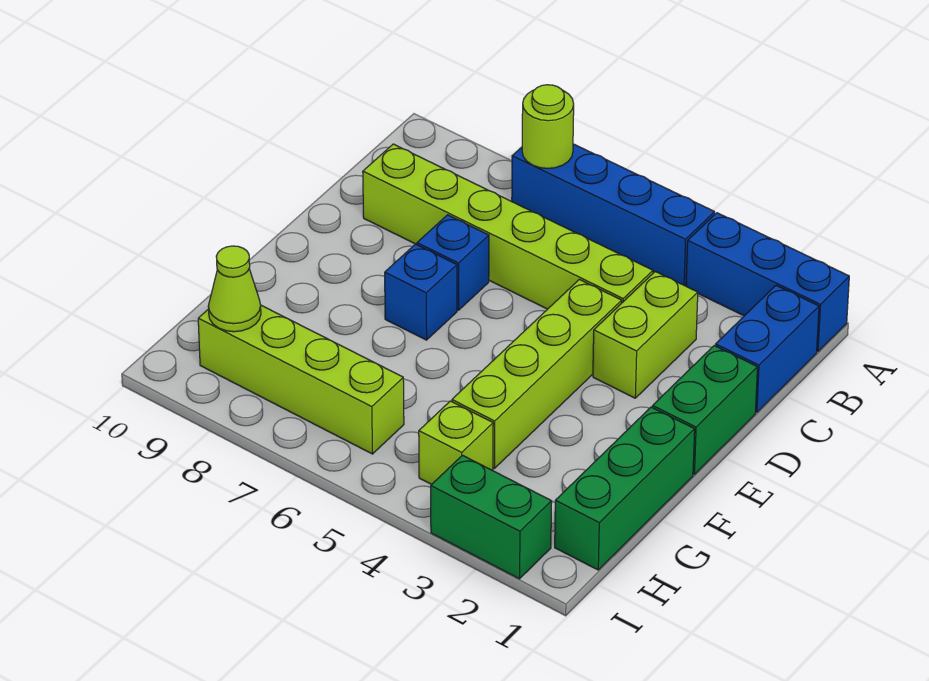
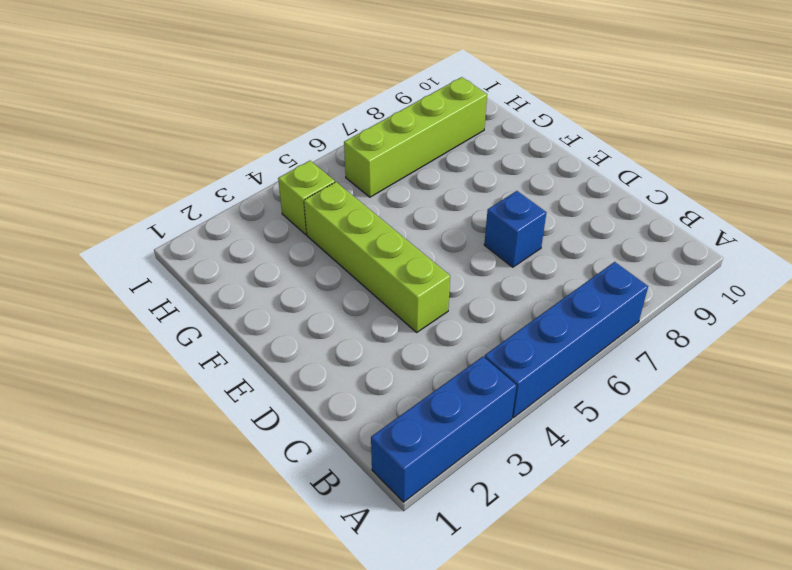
none -> blue 1x2 brick [716,285,819,412]
none -> lime 1x2 brick [593,272,698,398]
none -> lime 1x6 brick [363,144,653,309]

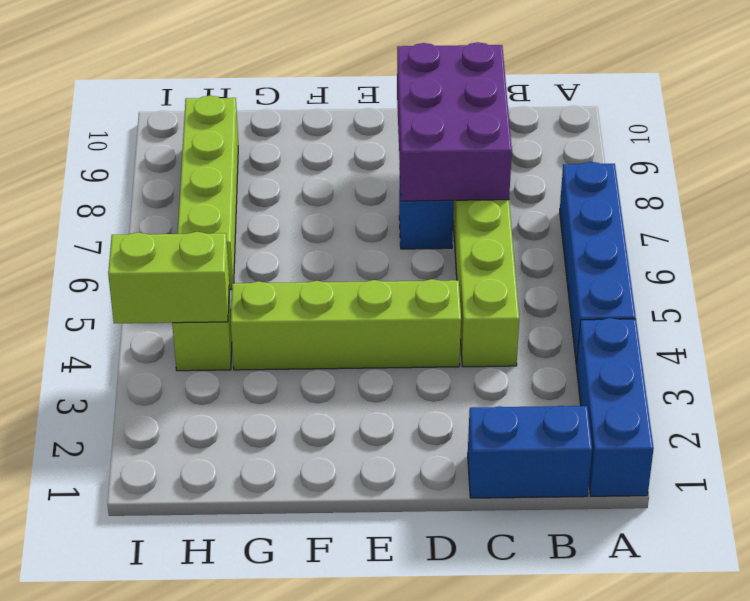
purple 2x3 brick [397,42,512,201] -> none
lime 1x2 brick [108,232,229,323] -> lime 1x2 brick moved to [593,272,698,398]
none -> green 1x2 brick [652,346,758,474]
none -> blue 1x1 brick [385,244,457,340]
none -> green 1x3 brick [555,407,695,570]

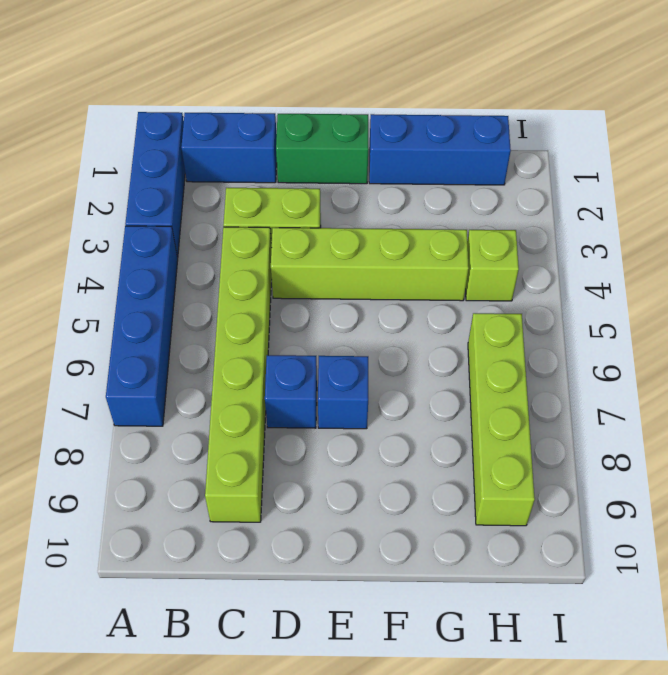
blue 1x3 brick [369,114,511,185] -> green 1x3 brick [555,407,695,570]
none -> green 1x2 brick [431,455,552,579]
none -> lime 1x1 round brick [522,85,574,168]
none -> lime 1x1 cone [208,246,261,332]

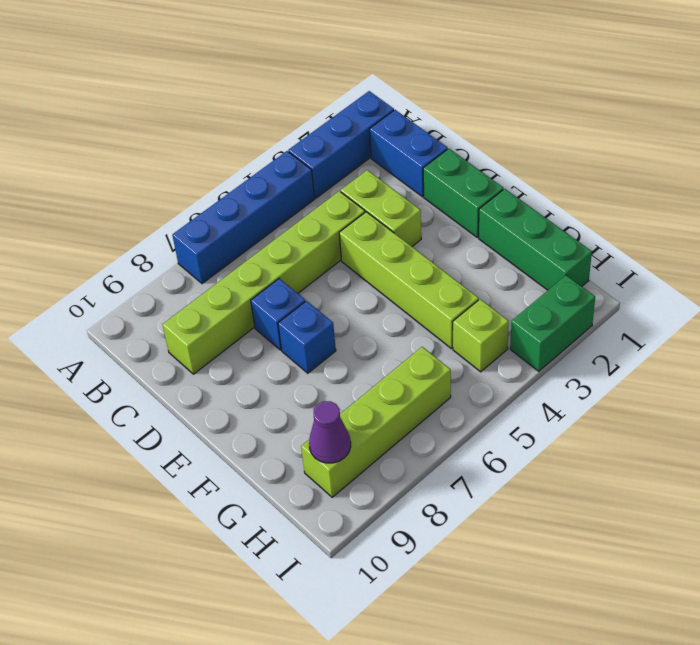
purple 1x1 cone [309,401,351,463] -> lime 1x1 cone [208,246,261,332]
none -> lime 1x1 round brick [522,85,574,168]

